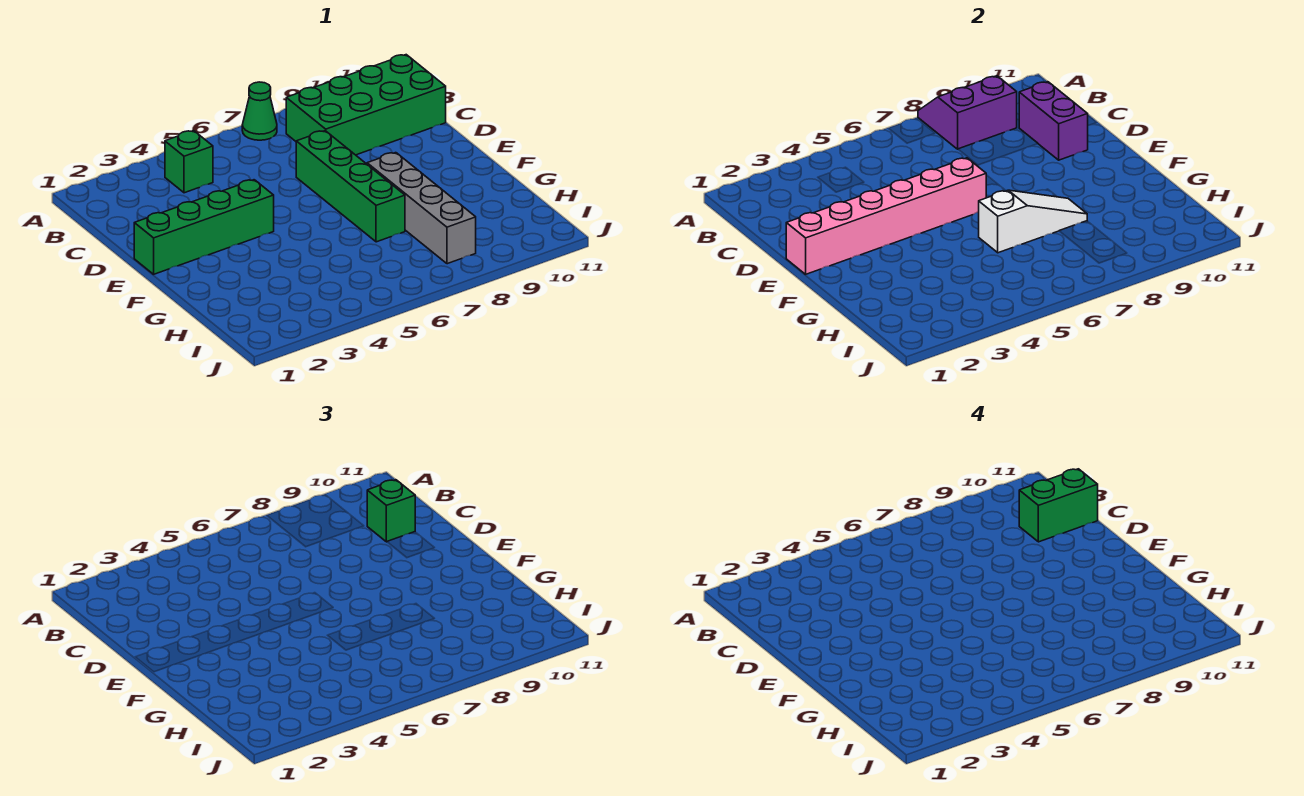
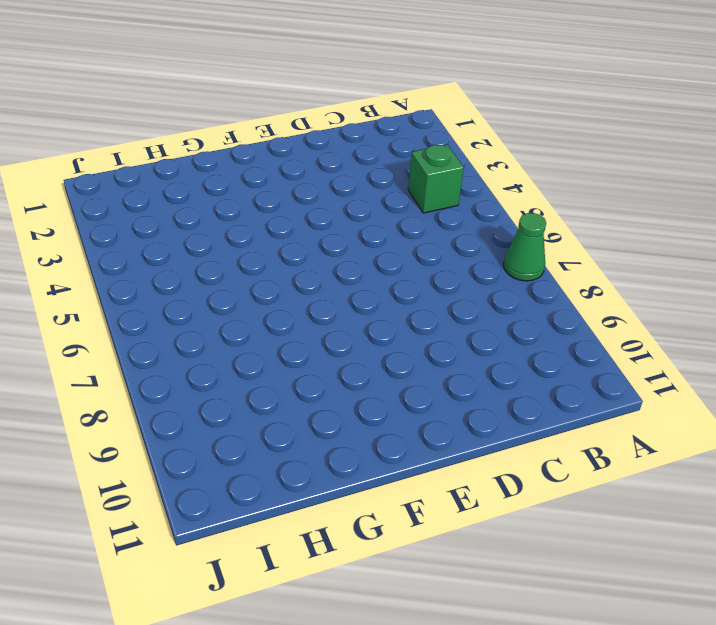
none -> green 2x4 brick [286,55,446,155]
none -> green 1x4 brick [296,131,405,242]
none -> green 1x4 brick [134,180,274,274]

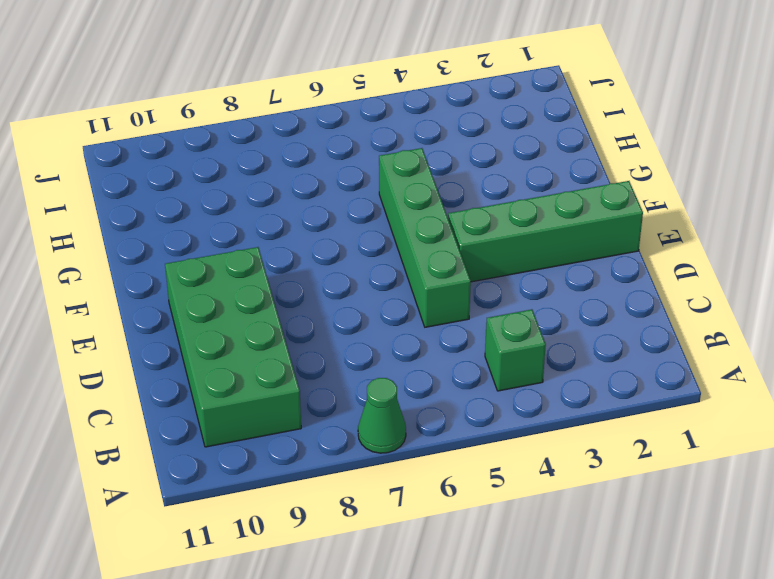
green 2x4 brick [165,247,301,447] -> green 2x4 brick turned to [286,55,446,155]
green 1x4 brick [379,148,471,327] -> green 1x4 brick moved to [296,131,405,242]
none -> grey 1x4 brick [367,153,476,264]
none -> purple 2x2 slope [918,76,1017,149]
none -> purple 1x2 brick [1019,82,1088,160]

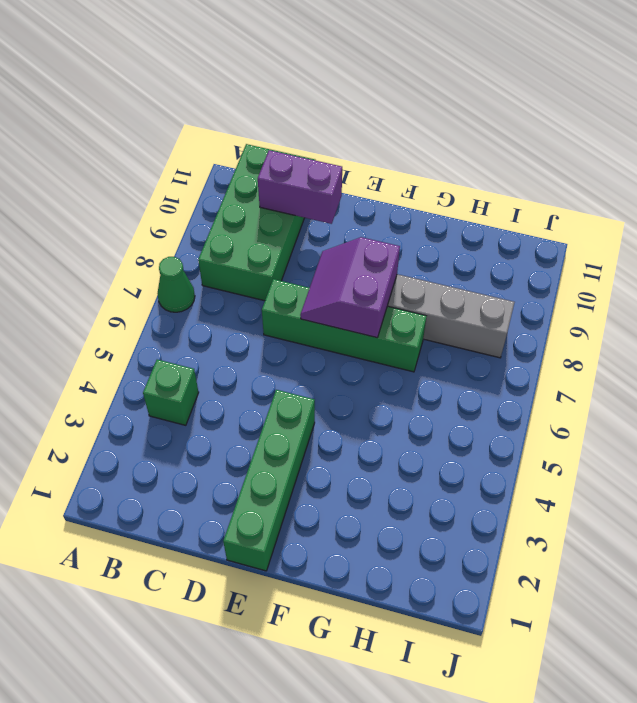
purple 2x2 slope [300,237,400,338] -> purple 2x2 slope moved to [918,76,1017,149]
none -> pink 1x6 brick [786,158,986,274]
none -> white 1x3 slope [979,190,1087,253]
none -> green 1x1 brick [367,480,415,542]

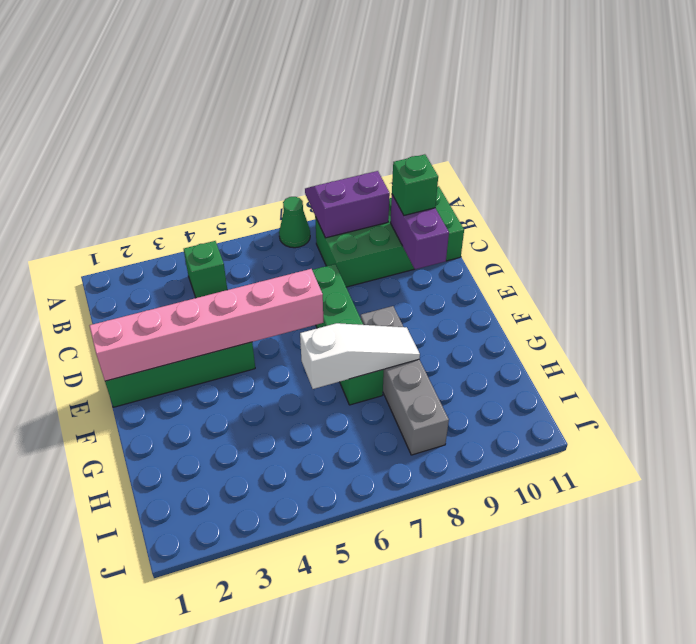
none -> green 1x2 brick [1019,469,1098,542]

